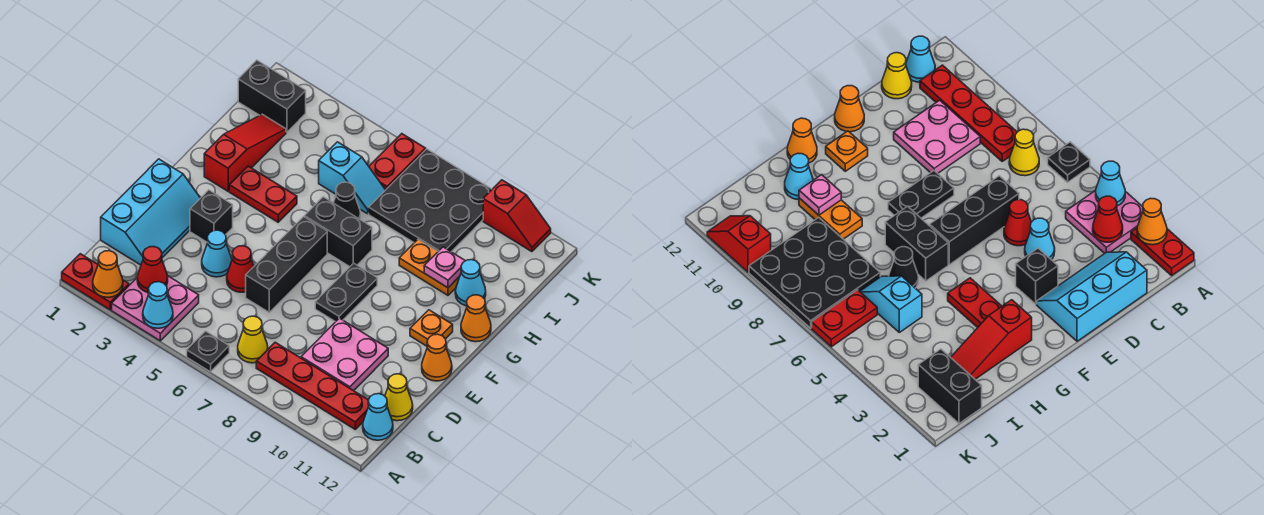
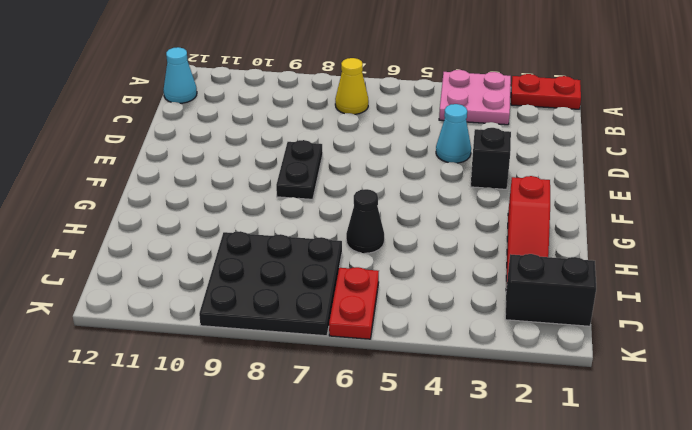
none -> black 1x1 plate [187,331,229,372]
none -> red 1x4 plate [256,342,369,429]
none -> cyan 2x3 slope [101,159,200,265]
none -> pink 2x2 plate [301,318,388,391]

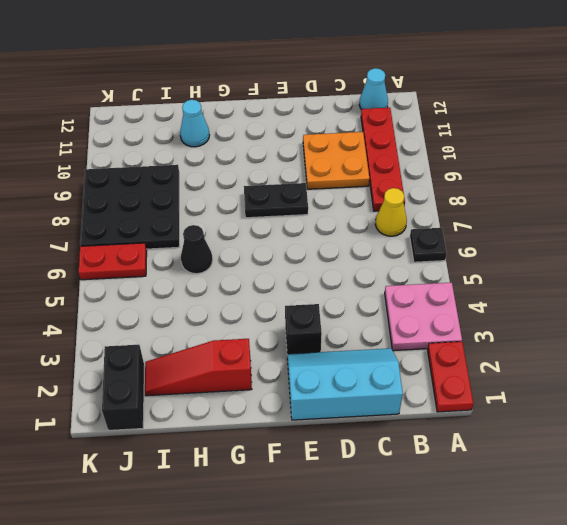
orange 2x2 plate [303,132,369,189] -> pink 2x2 plate [301,318,388,391]
none -> yellow 1x1 cone [385,374,413,421]
none -> cyan 1x1 cone [202,230,232,277]
none -> red 1x1 cone [227,246,254,292]
none -> black 1x3 brick [246,217,327,312]

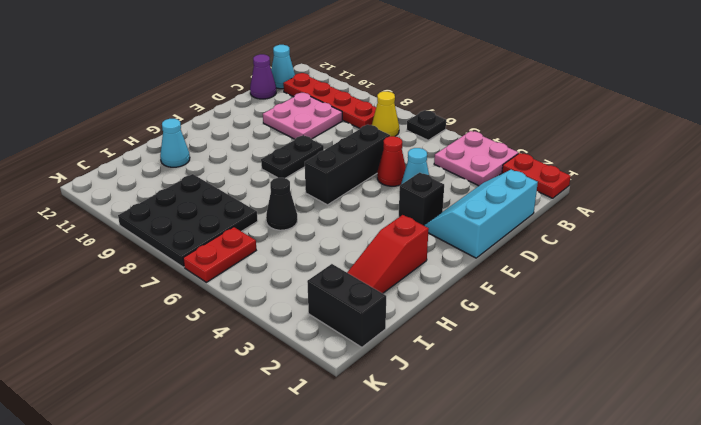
purple 1x1 cone [250,54,276,99] -> yellow 1x1 cone [385,374,413,421]
none -> orange 1x1 cone [422,334,452,381]
none -> orange 1x1 plate [410,310,453,346]
none -> red 1x2 plate [229,166,297,222]
none -> black 1x2 brick [305,197,372,267]

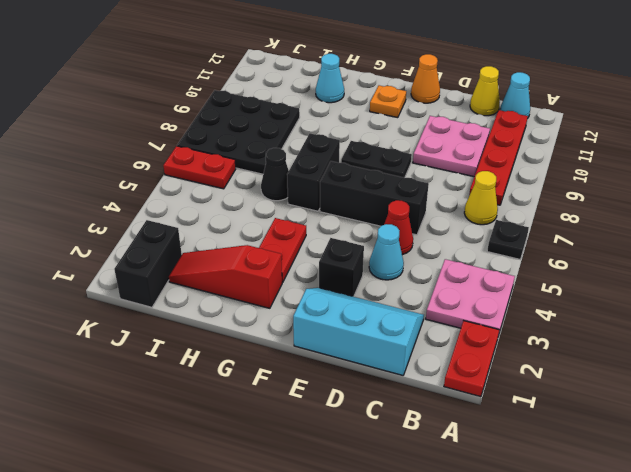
none -> orange 1x1 cone [461,295,491,342]
none -> orange 1x2 plate [399,239,460,295]
none -> cyan 1x2 slope [319,142,385,214]
none -> red 1x2 slope [483,180,551,252]

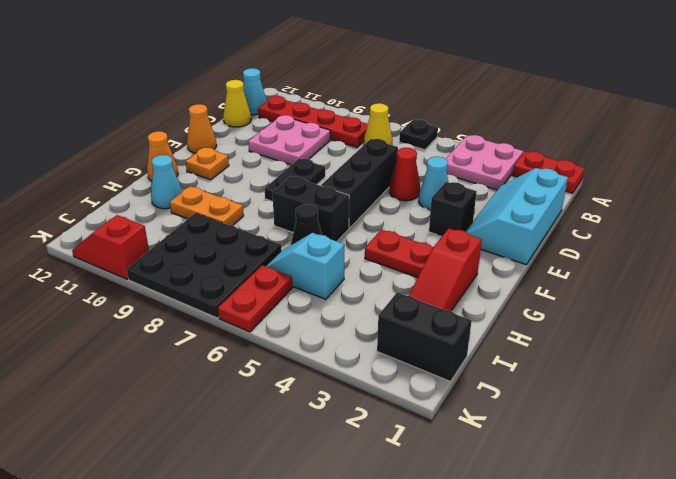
none -> orange 1x1 cone [93,251,123,297]
none -> cyan 1x1 cone [143,282,173,328]
none -> red 1x1 cone [137,246,168,293]
none -> pink 1x1 plate [424,247,465,288]

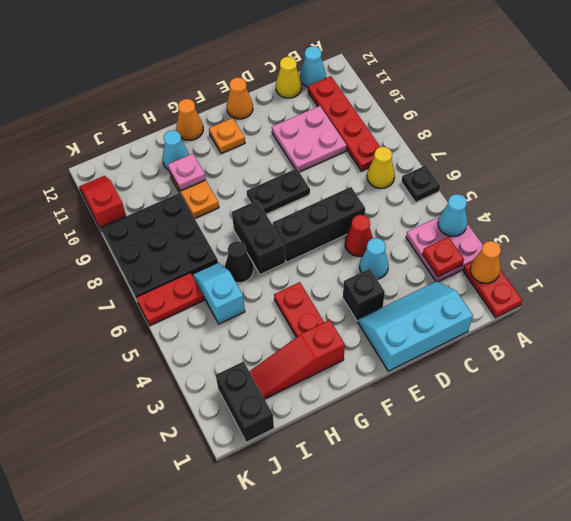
red 1x1 plate [423,237,464,276] -> red 1x1 cone [137,246,168,293]

